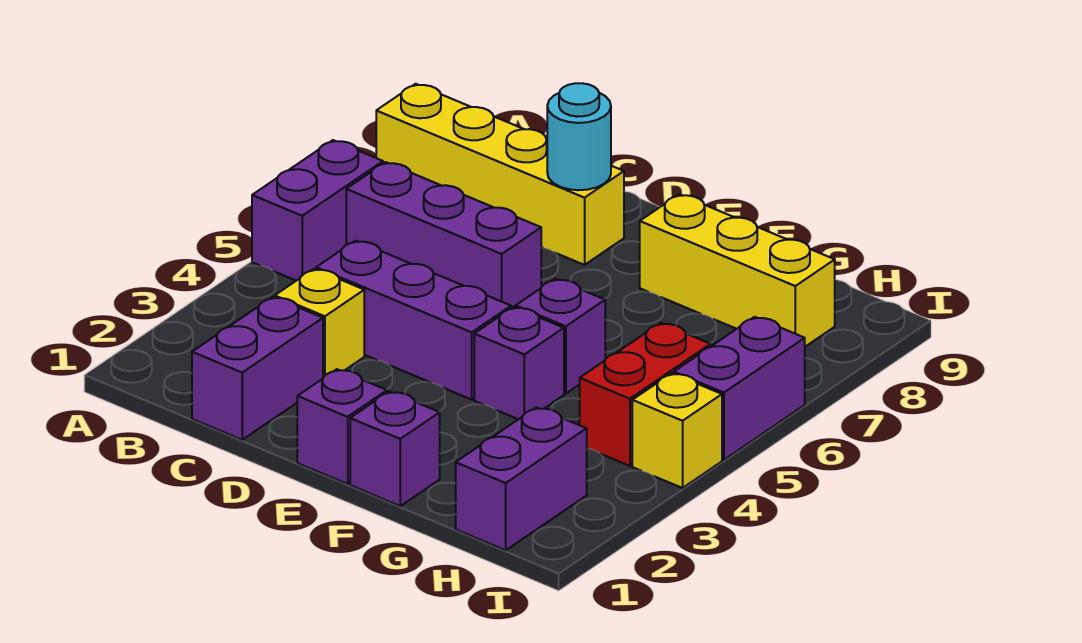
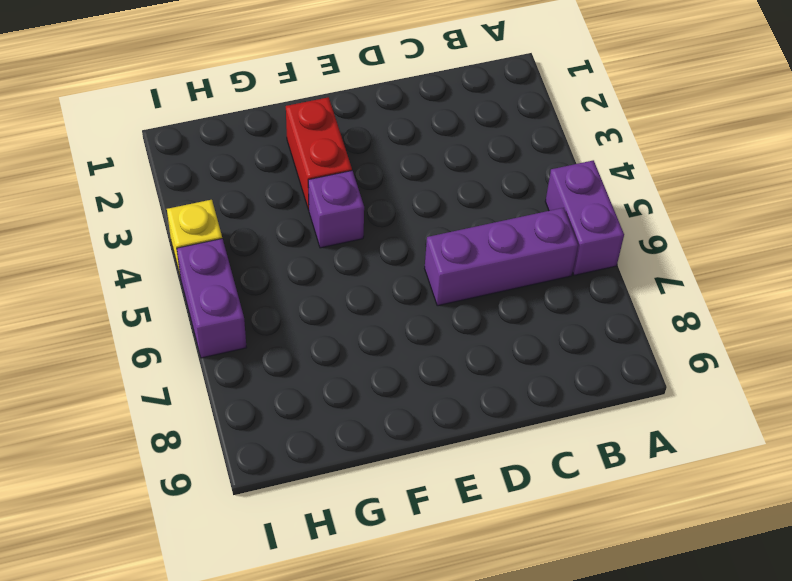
red 1x2 brick [286,97,352,210] -> red 1x2 brick moved to [580,323,711,466]
none -> yellow 1x4 brick [376,84,624,265]
none -> purple 1x2 brick [192,297,323,440]
none -> yellow 1x1 brick [275,269,364,377]

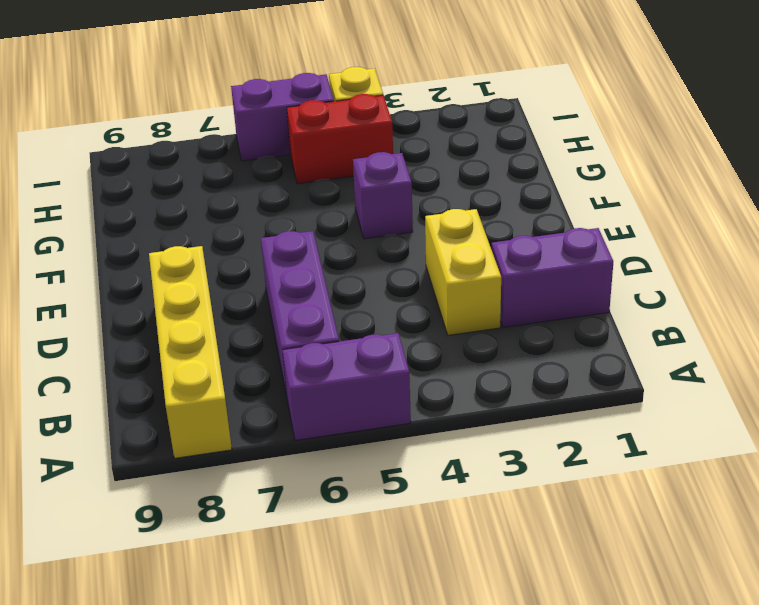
yellow 1x2 brick [425,209,501,335] -> yellow 1x1 brick [275,269,364,377]
none -> purple 1x3 brick [316,241,511,400]
none -> purple 1x1 brick [297,369,387,484]
none -> purple 1x1 brick [350,391,440,506]

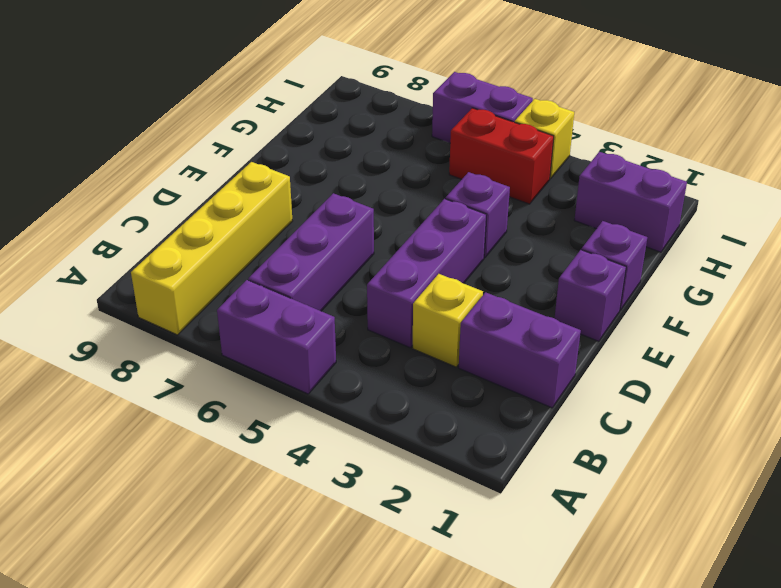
none -> purple 1x1 brick [516,279,605,394]
none -> yellow 1x3 brick [640,194,835,347]
none -> cyan 1x1 round brick [547,83,611,190]

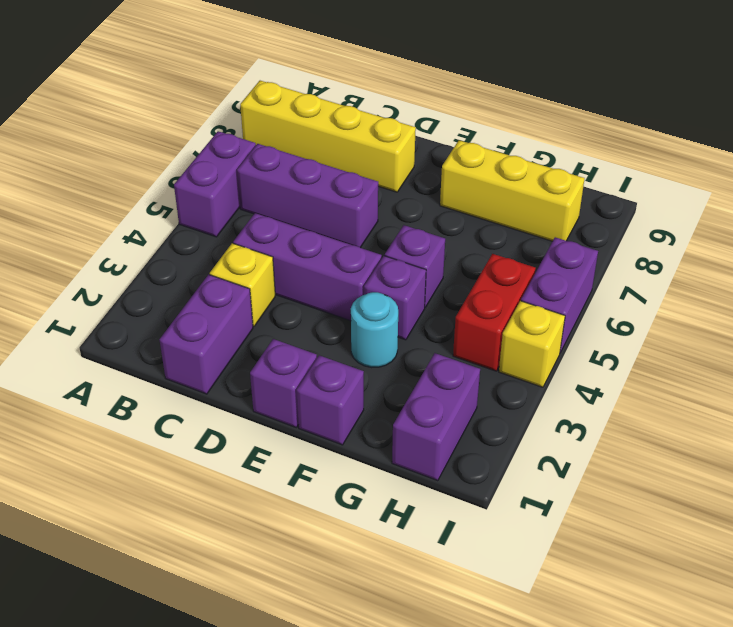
cyan 1x1 round brick [351,292,398,368] -> cyan 1x1 round brick moved to [547,83,611,190]

